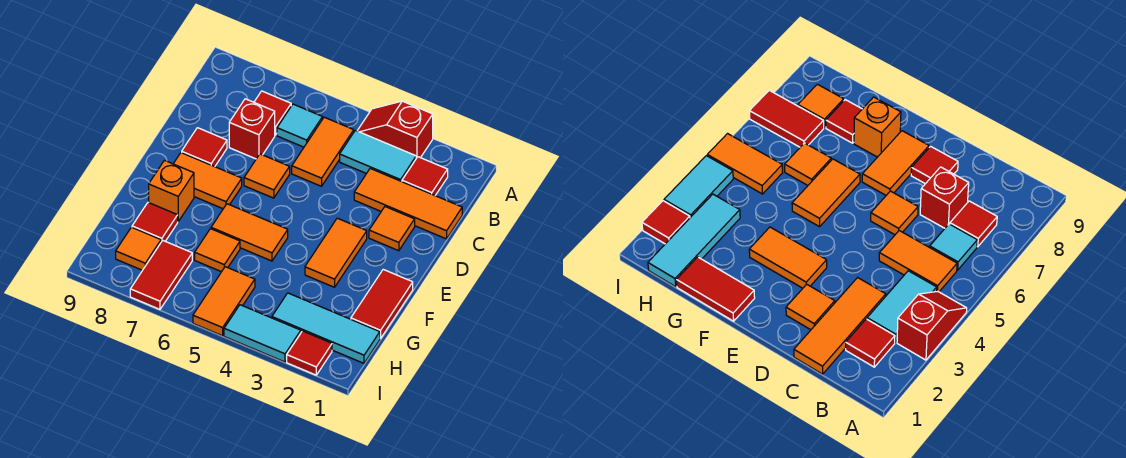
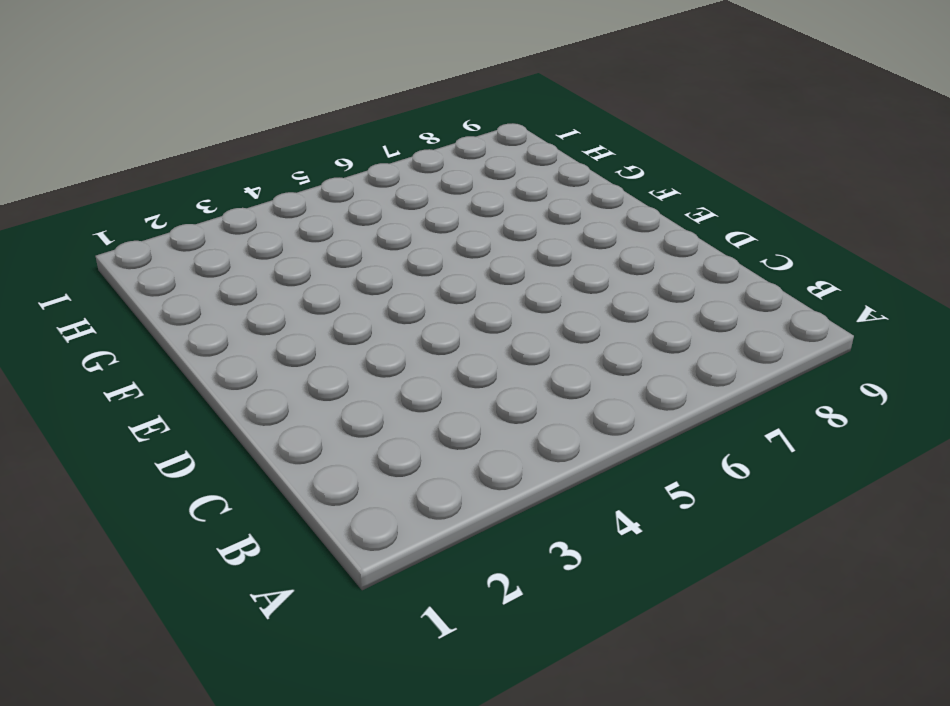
none -> red 1x2 slope [357,101,433,158]
none -> red 1x1 tile [402,157,448,195]
none -> cyan 1x2 tile [340,130,416,182]

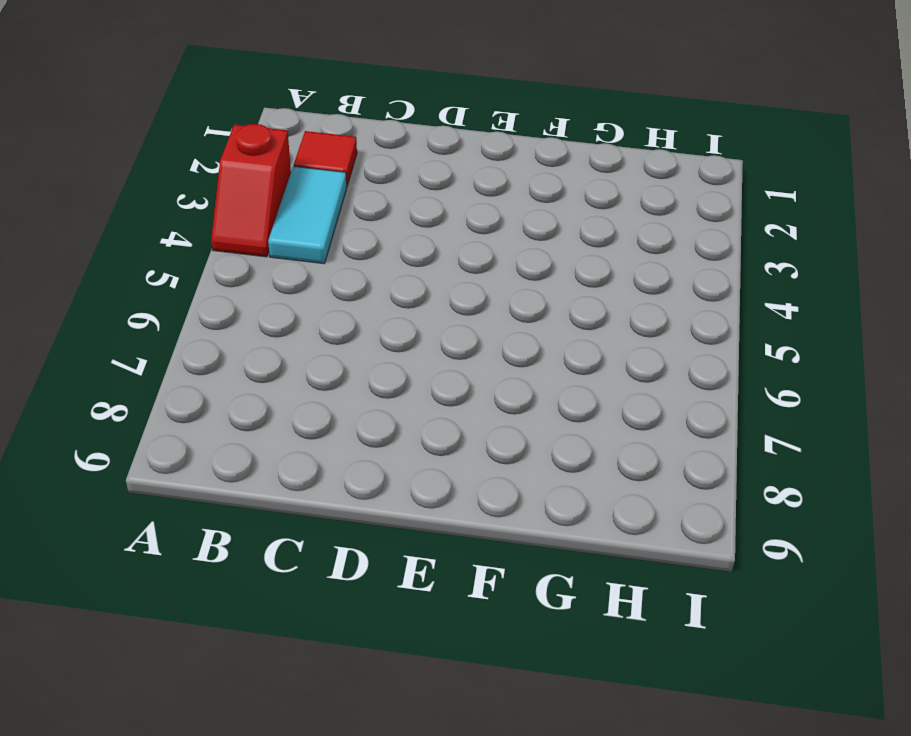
none -> orange 1x2 tile [292,117,354,186]
none -> cyan 1x1 tile [277,104,323,147]
none -> red 1x1 tile [254,91,291,135]

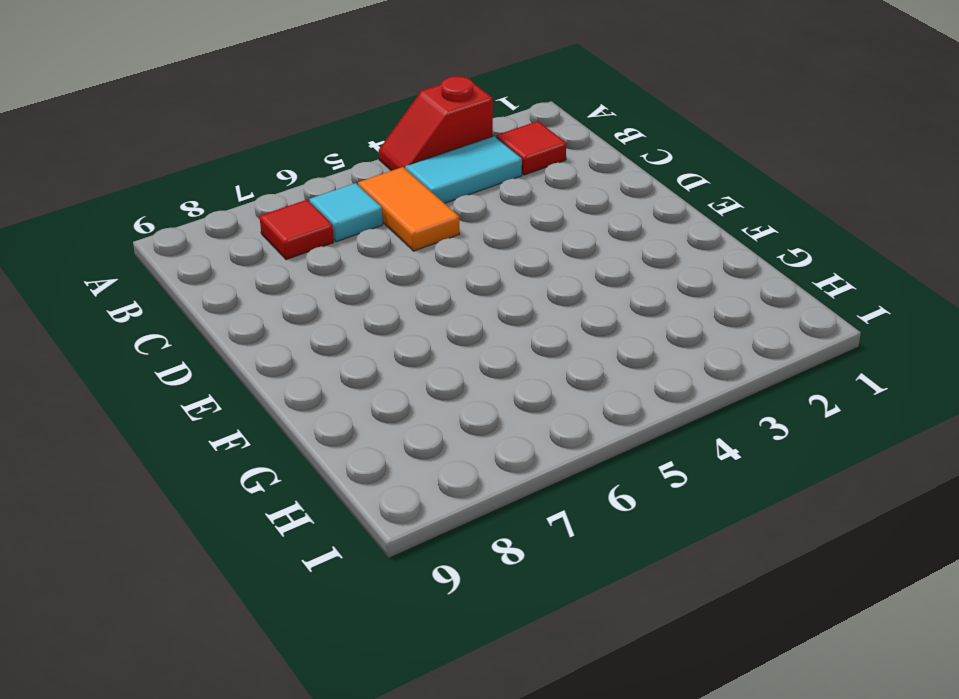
none -> orange 1x3 tile [354,169,462,239]
none -> red 1x1 brick [229,99,275,159]
none -> orange 1x1 tile [369,207,415,251]

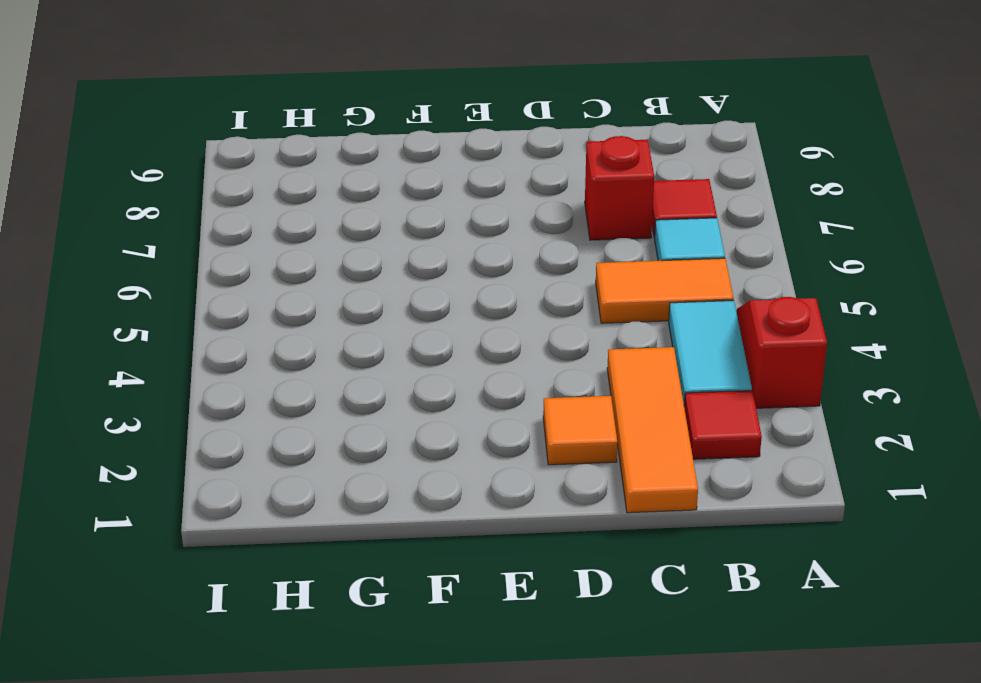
none -> orange 1x1 tile [244,154,290,198]
none -> red 1x1 tile [182,128,227,167]
none -> orange 1x2 tile [305,218,367,287]

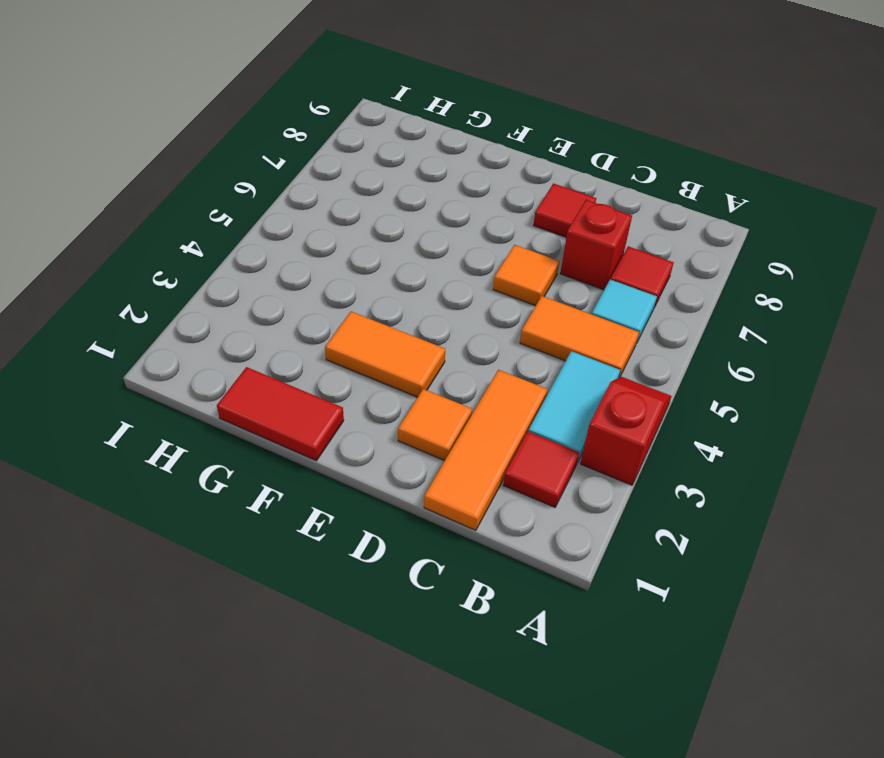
none -> orange 1x2 tile [173,153,242,209]
none -> orange 1x2 tile [211,204,288,261]
none -> orange 1x1 brick [149,160,194,221]

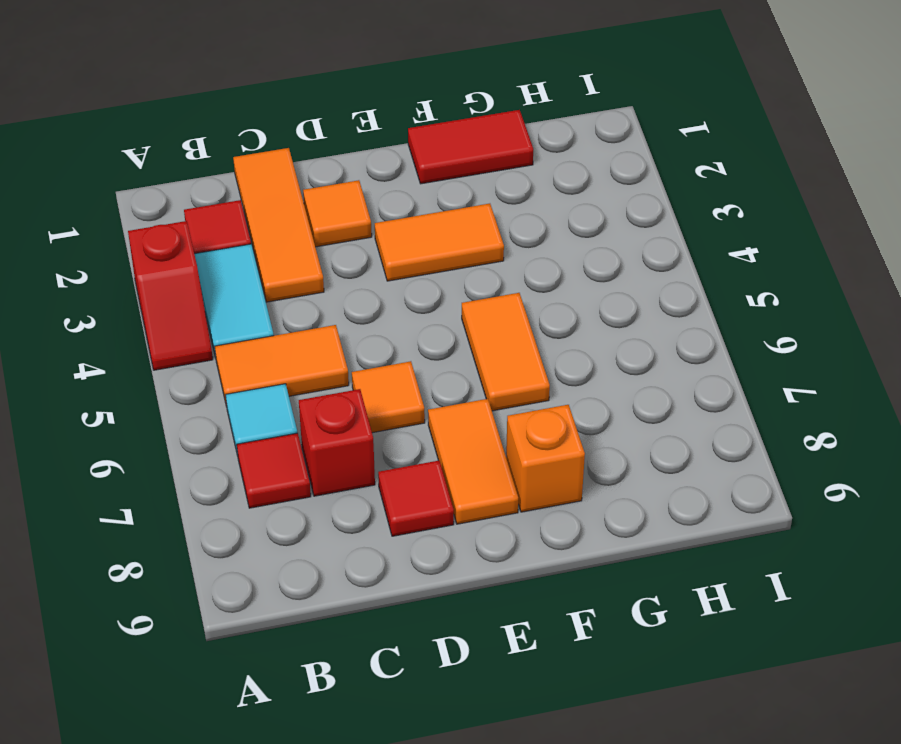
none -> orange 1x1 tile [195,229,240,272]
none -> red 1x1 tile [132,202,178,242]
none -> cyan 1x3 tile [272,293,380,363]

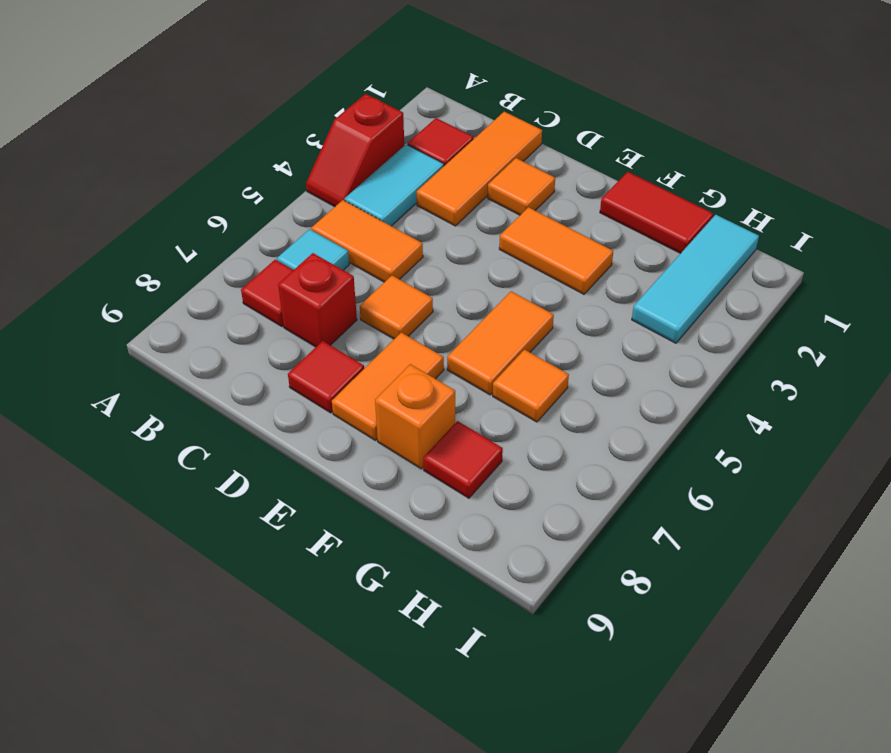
none -> orange 1x2 tile [193,267,255,336]
none -> red 1x2 tile [130,241,192,309]
none -> orange 1x1 tile [116,227,161,270]

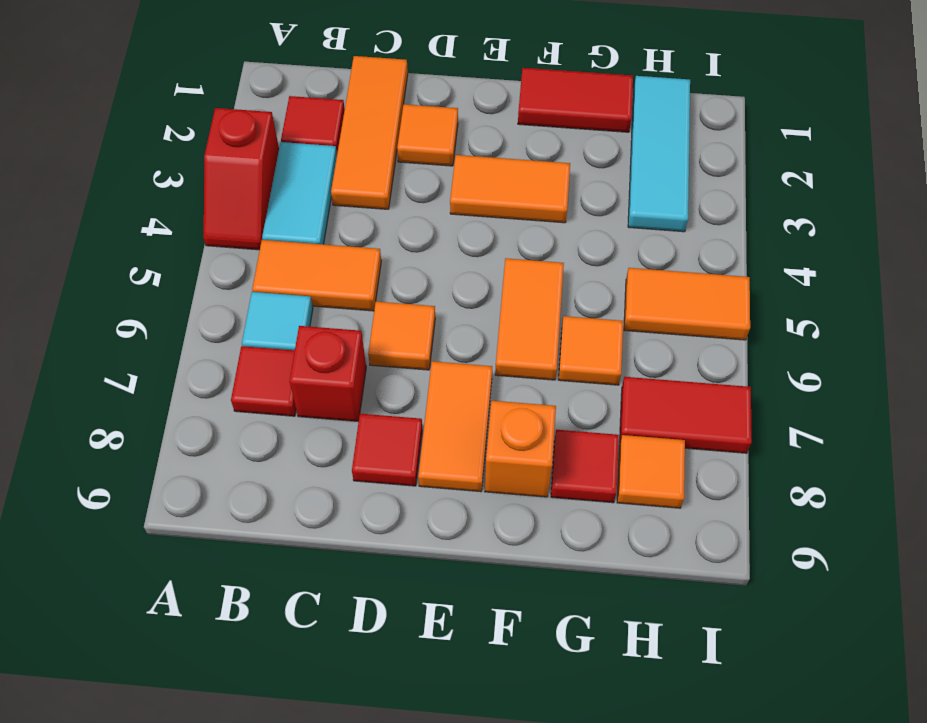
none -> red 1x1 tile [287,331,332,375]
none -> cyan 1x2 tile [224,305,301,362]

